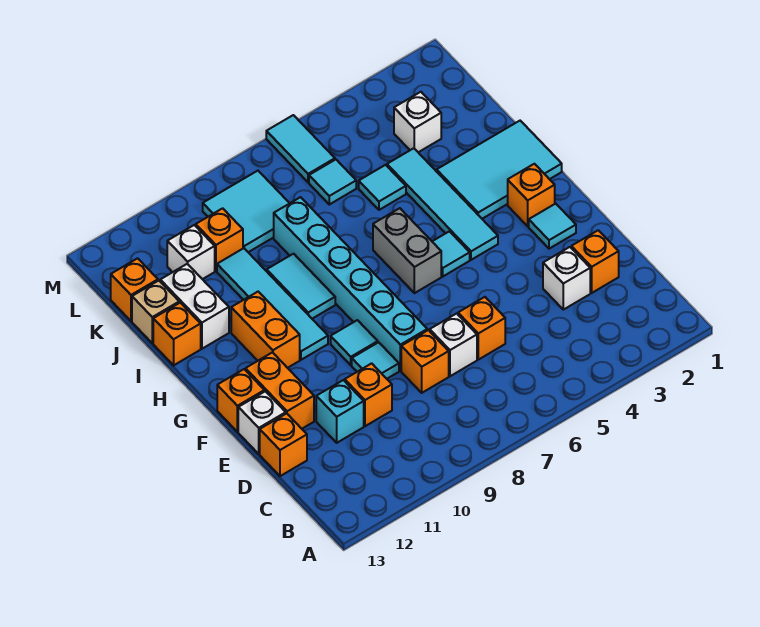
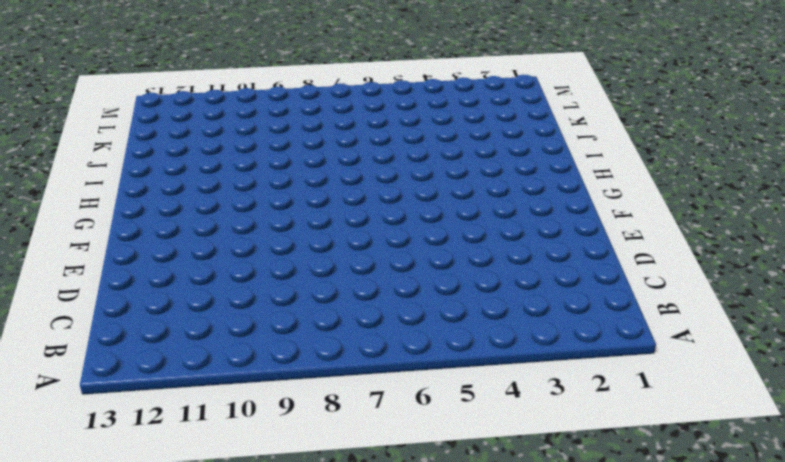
none -> orange 1x1 brick [571,230,619,293]
none -> white 1x1 brick [543,247,590,310]
none -> orange 1x1 brick [458,297,505,360]
none -> white 1x1 brick [430,313,477,376]

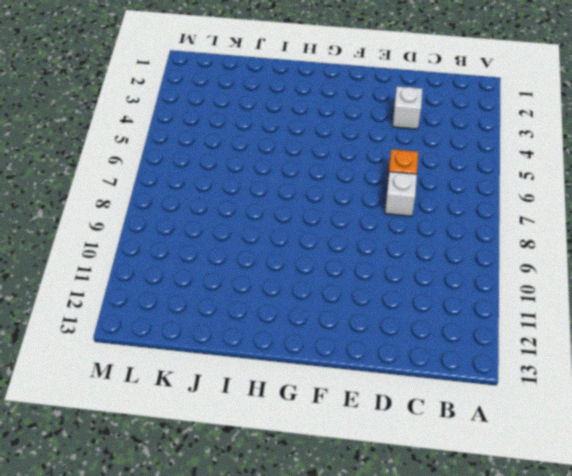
none -> orange 1x1 brick [571,230,619,293]
none -> orange 1x1 brick [401,330,449,393]
none -> orange 1x1 brick [345,363,392,426]
none -> cyan 1x1 brick [316,380,364,443]

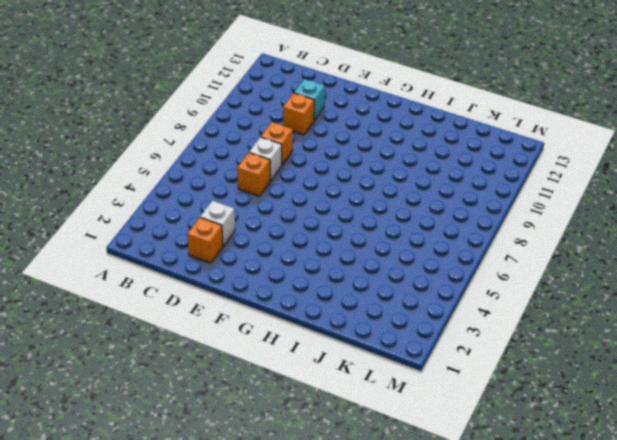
none -> orange 1x1 brick [260,413,307,476]
none -> cyan 1x6 brick [274,197,427,371]
none -> cyan 1x1 tile [352,342,399,379]
none -> orange 1x2 brick [246,352,314,429]

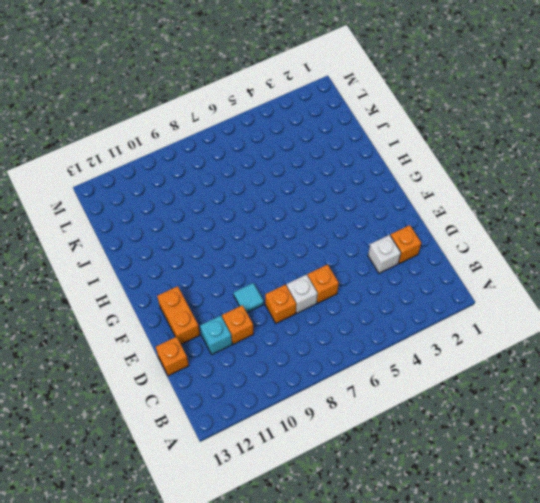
none -> cyan 1x6 brick [274,197,427,371]
none -> white 1x1 brick [238,391,286,454]
none -> cyan 1x1 tile [529,204,576,249]
none -> cyan 1x1 tile [331,320,378,365]

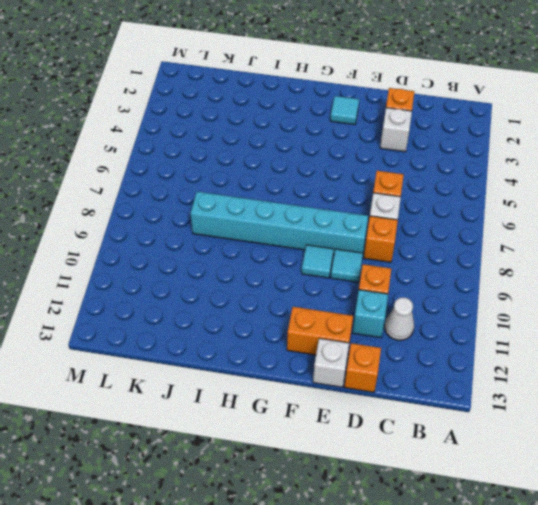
white 1x1 cone [385,298,414,340] -> none
none -> orange 1x1 brick [217,369,264,432]
none -> orange 1x1 brick [508,164,555,226]
none -> cyan 1x4 tile [387,148,498,260]
none -> cyan 1x1 tile [432,231,470,276]

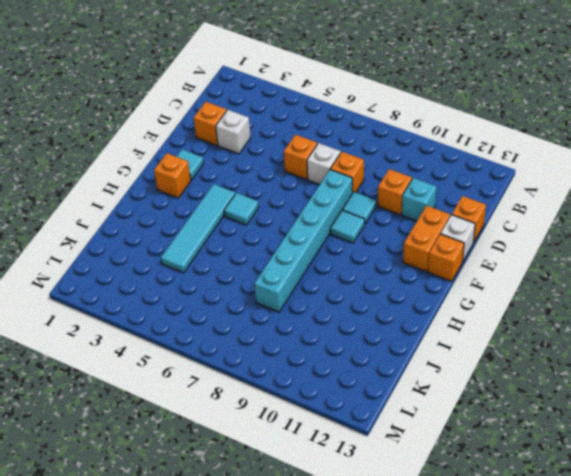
none -> grey 1x2 brick [373,208,441,293]
none -> cyan 1x4 tile [217,248,328,360]
none -> orange 1x2 brick [231,292,300,368]
none -> cyan 2x3 tile [437,121,562,219]

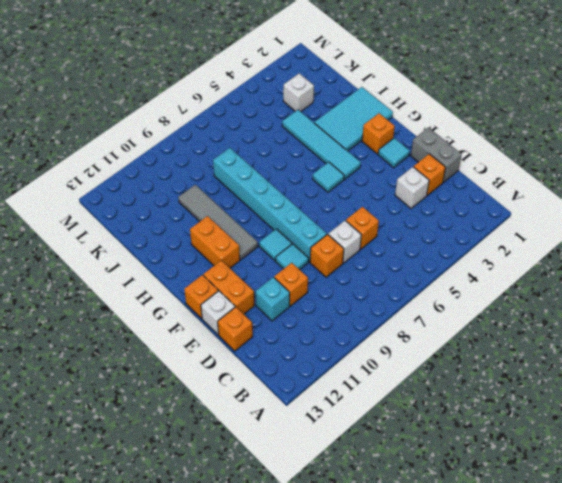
grey 1x2 brick [411,128,462,182] -> grey 1x2 brick moved to [373,208,441,293]
grey 1x4 tile [178,185,258,260] -> cyan 1x4 tile [217,248,328,360]
none -> cyan 1x2 tile [267,254,335,319]
none -> white 1x2 brick [160,264,229,349]
none -> orange 1x1 brick [153,303,201,365]
none -> cyan 1x1 tile [359,165,406,210]

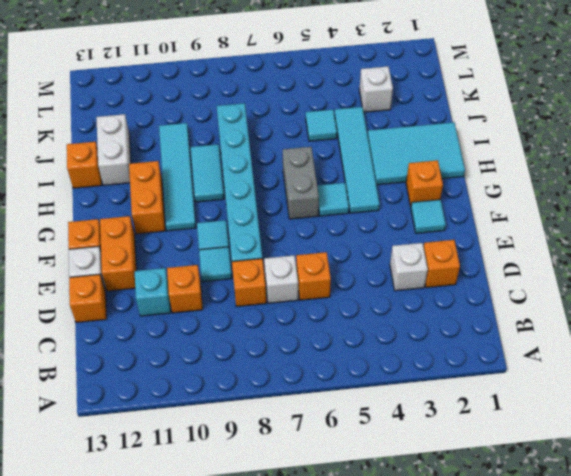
none -> tan 1x1 brick [132,281,179,343]
none -> cyan 1x1 tile [309,160,356,204]
none -> cyan 2x2 tile [203,171,290,252]
none -> orange 1x1 brick [196,208,243,271]

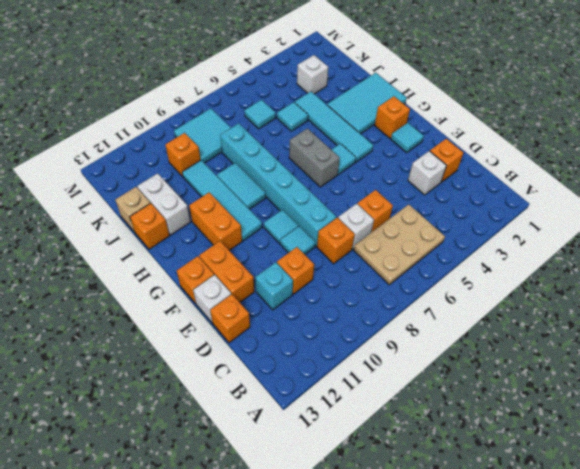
tan 2x3 plate [354,205,445,285] -> none
none -> white 1x1 brick [167,225,215,279]
none -> orange 1x1 brick [111,258,158,321]
none -> cyan 1x2 tile [266,115,335,182]

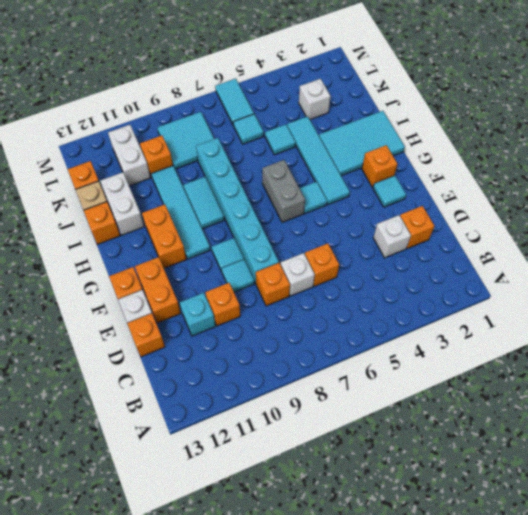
white 1x2 brick [108,125,151,186] -> white 1x1 brick [167,225,215,279]

